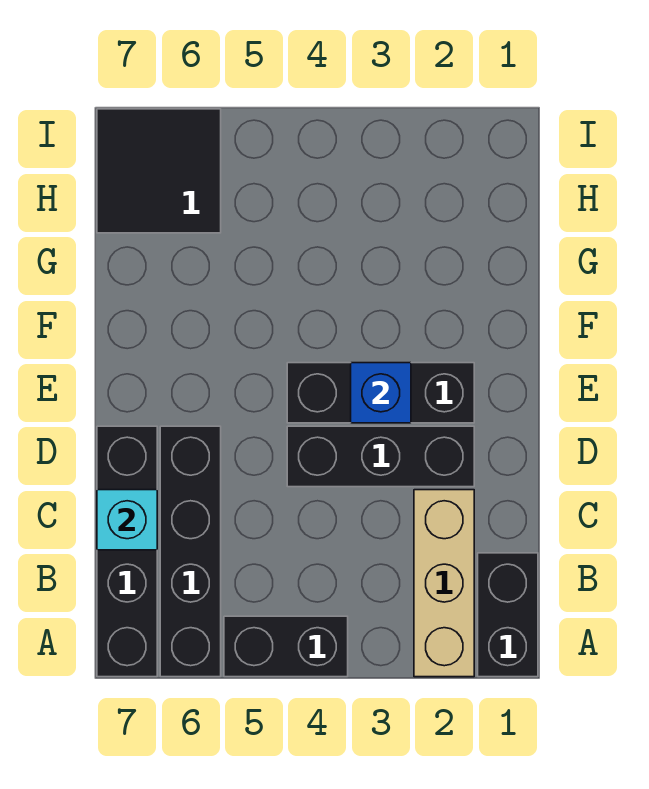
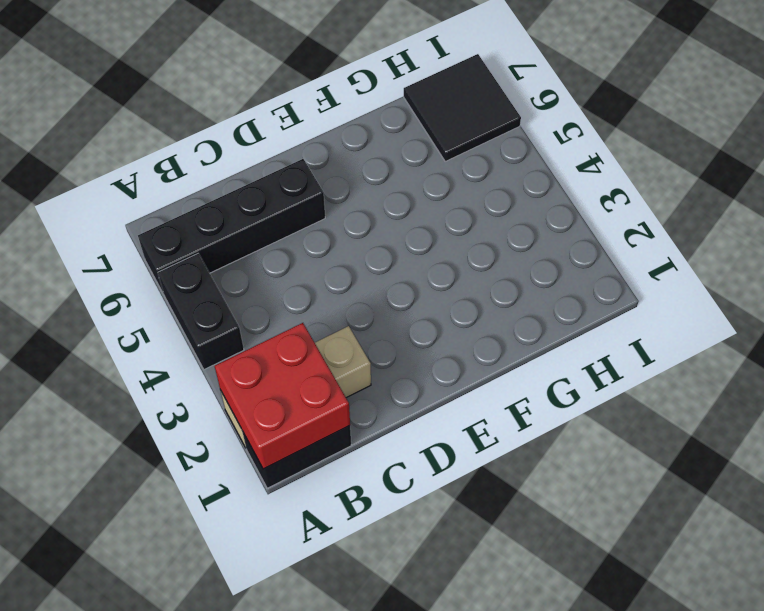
red 2x2 brick [215,323,350,469] -> none
none -> black 1x4 brick [97,426,157,677]
none -> black 1x3 brick [287,426,474,487]

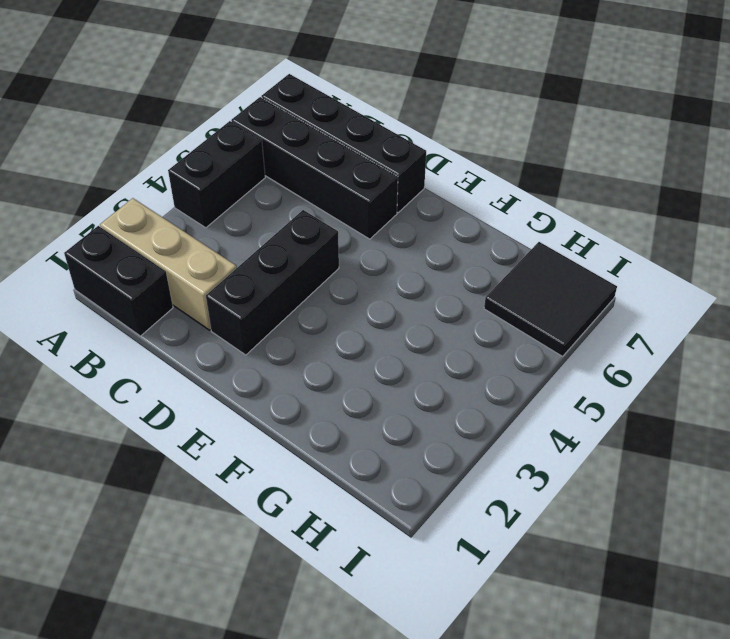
none -> black 1x3 brick [287,363,474,423]
none -> cyan 1x1 brick [97,490,157,550]

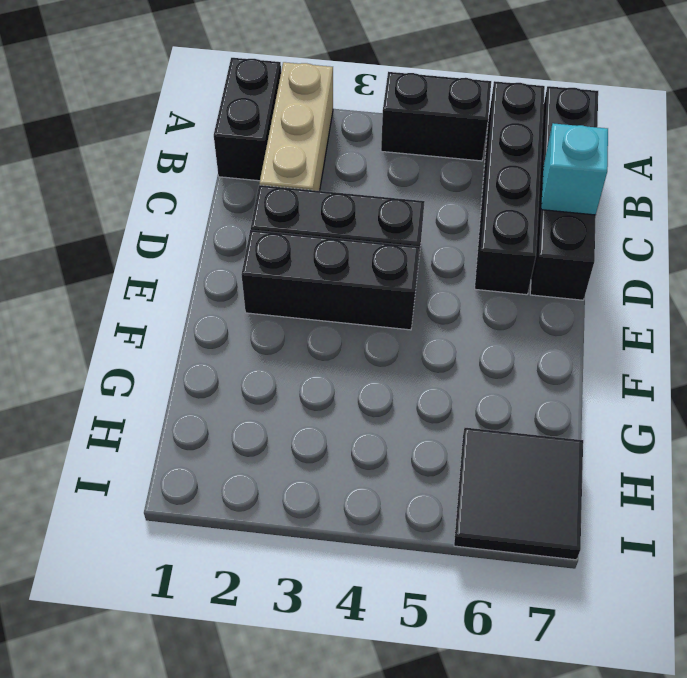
none -> blue 1x1 brick [351,363,411,423]

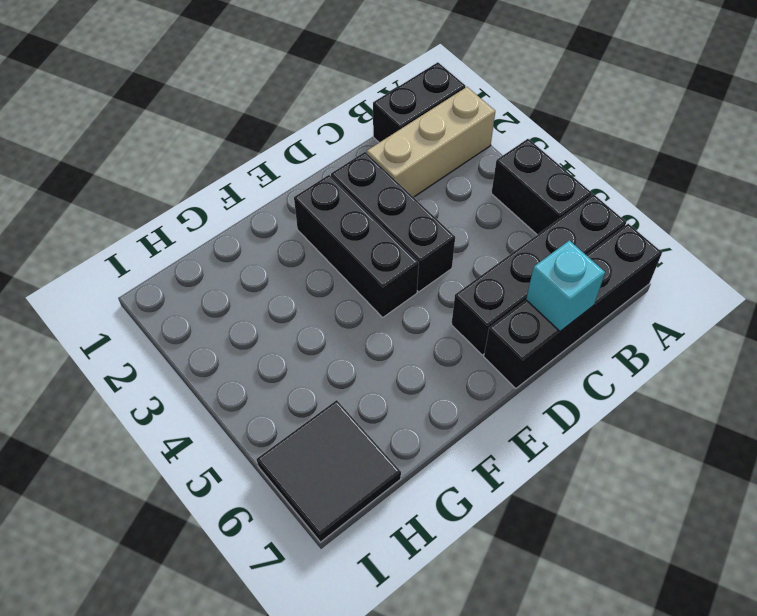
none -> blue 1x1 brick [351,363,411,423]

